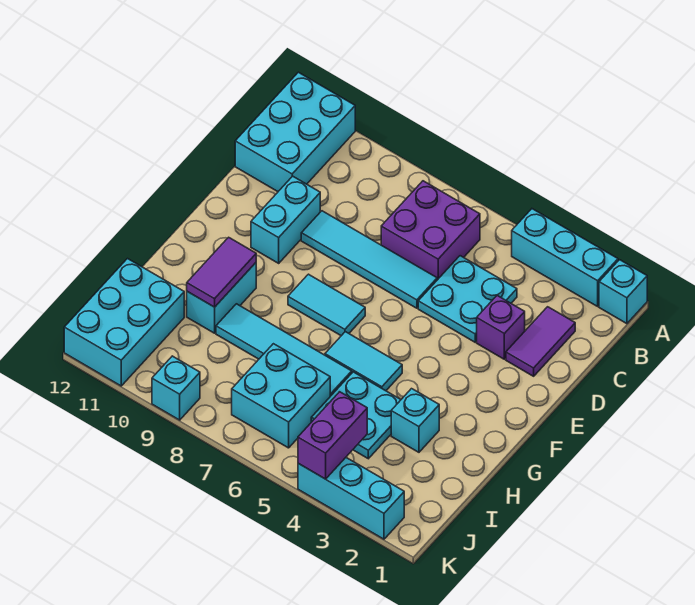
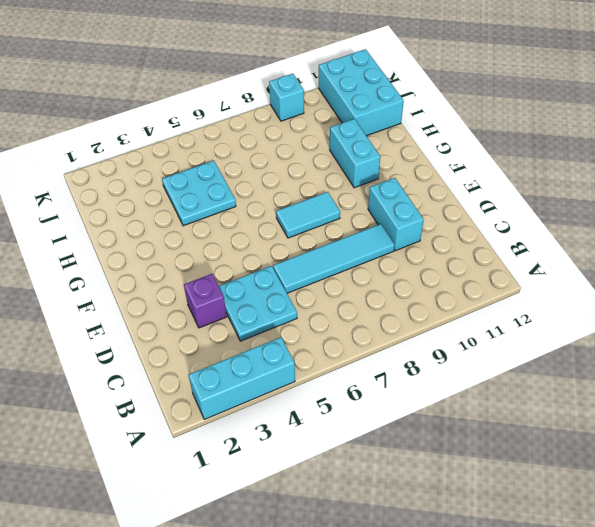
none -> cyan 1x1 brick [599,260,647,324]
none -> cyan 2x3 brick [235,72,355,192]
none -> purple 2x2 brick [381,181,480,280]

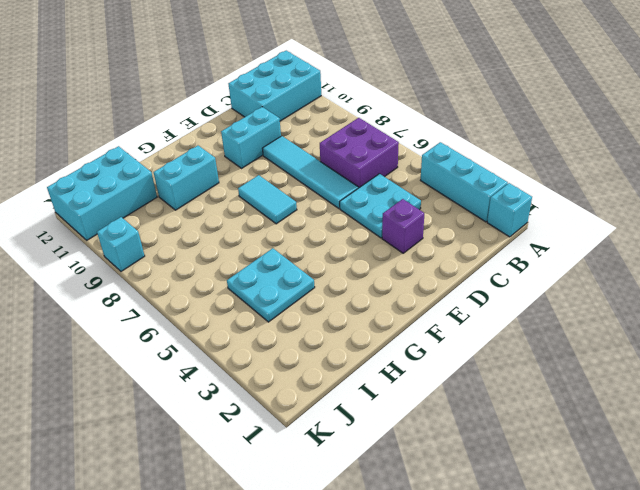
none -> purple 1x2 tile [506,307,575,376]
none -> cyan 1x2 tile [325,332,402,391]
none -> cyan 1x1 brick [391,389,439,452]

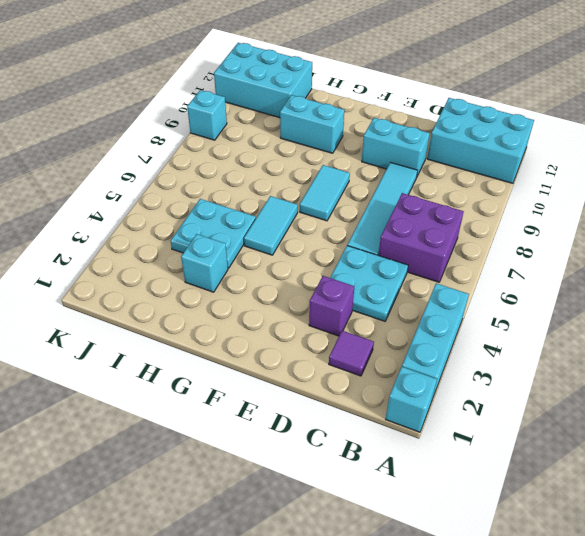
purple 1x1 tile [329,331,374,376] -> purple 1x2 tile [506,307,575,376]
none -> cyan 1x4 tile [216,304,352,396]
none -> cyan 2x2 brick [232,344,330,448]
none -> cyan 1x3 brick [298,458,404,539]

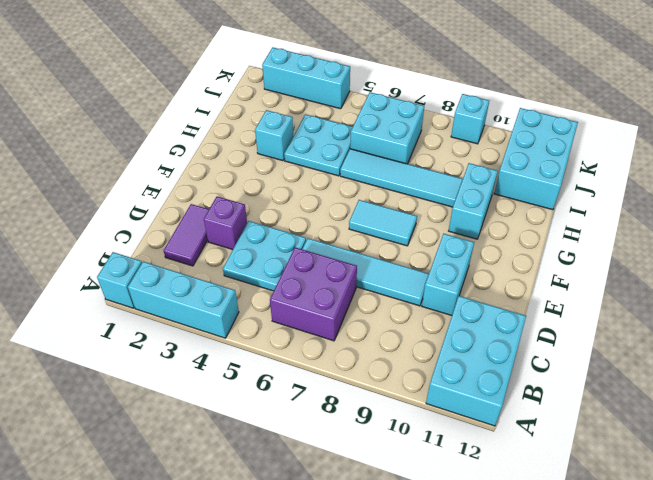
none -> cyan 1x2 tile [325,332,402,391]
none -> purple 1x2 tile [187,237,256,307]
none -> purple 1x2 brick [298,392,367,479]

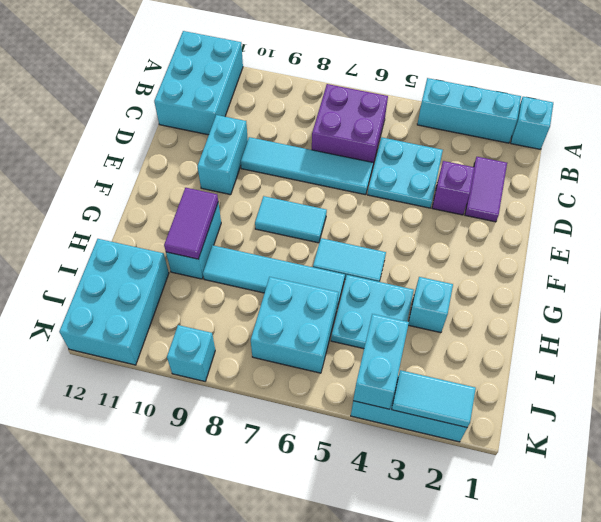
cyan 1x2 brick [353,314,409,409] -> purple 1x2 brick [298,392,367,479]
cyan 1x2 tile [392,370,476,428] -> none

